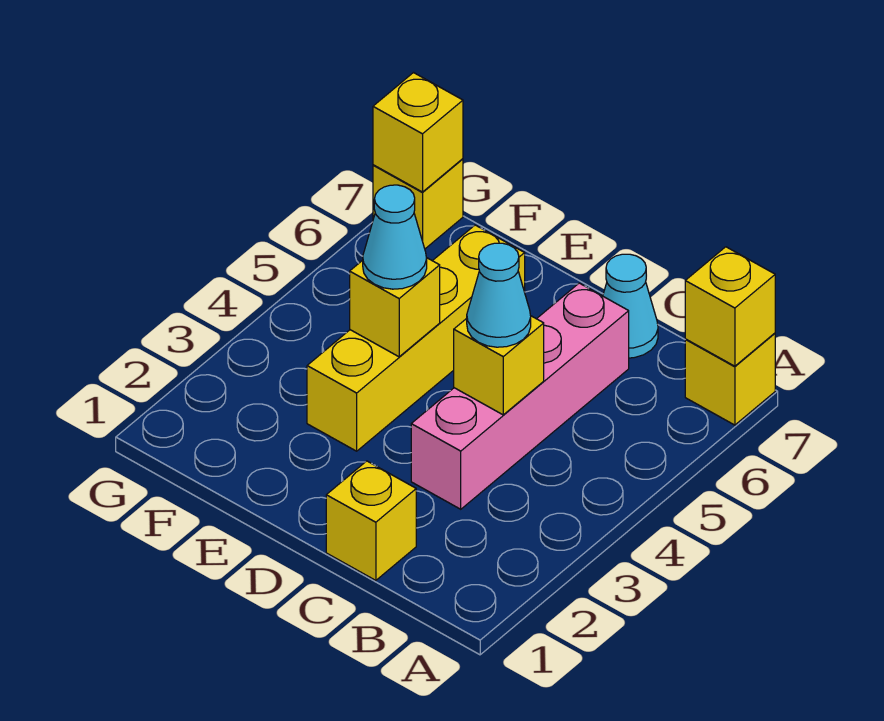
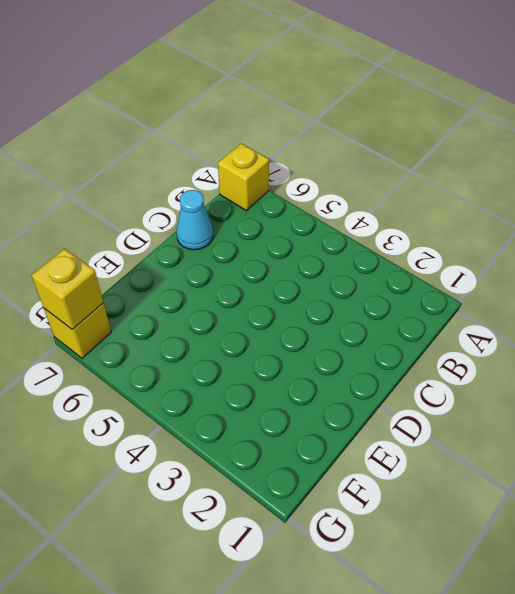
none -> yellow 1x1 brick [326,461,416,580]
none -> pink 1x4 brick [411,283,629,509]
none -> yellow 1x4 brick [307,225,525,451]

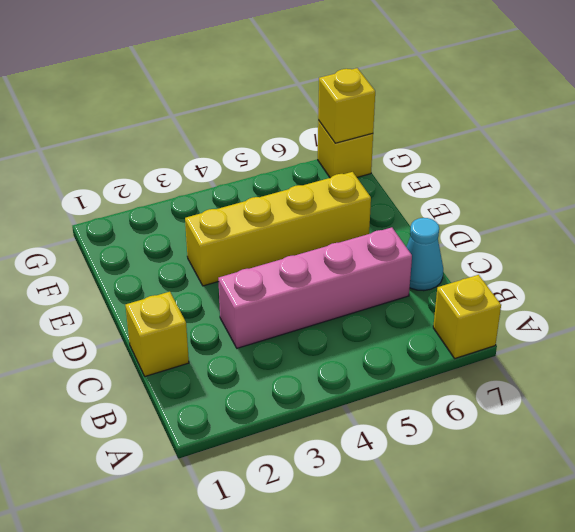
none -> yellow 1x1 brick [685,247,775,366]
none -> yellow 1x1 brick [454,316,544,415]
none -> yellow 1x1 brick [350,258,440,357]

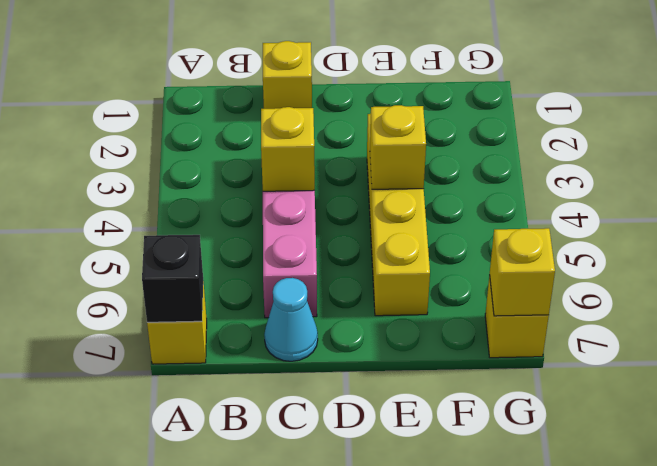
black 1x1 brick [142,235,203,322] -> yellow 1x1 brick [685,247,775,366]
none -> cyan 1x1 cone [467,243,531,347]
none -> cyan 1x1 cone [363,185,427,289]

